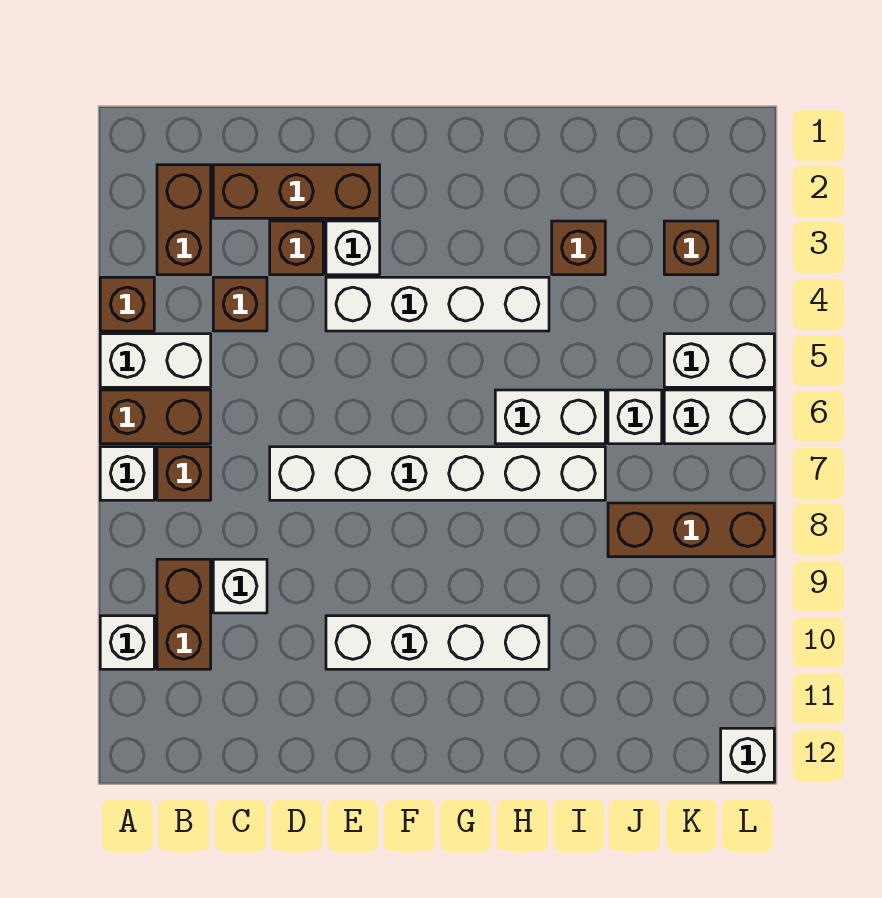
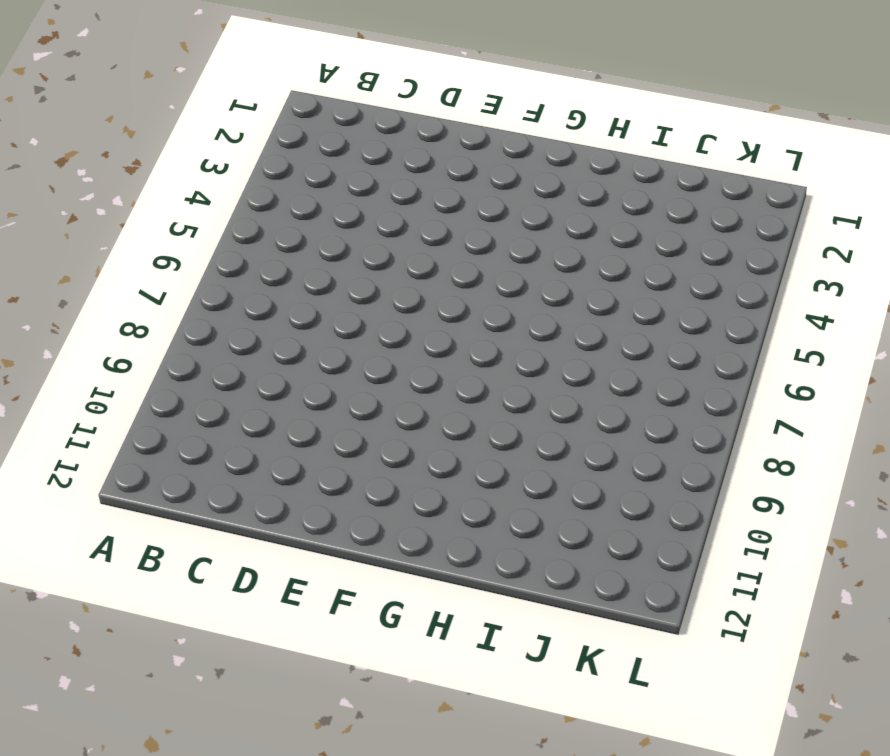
none -> brown 1x1 brick [100,277,154,331]
none -> white 1x2 brick [100,334,211,387]
none -> brown 1x2 brick [100,390,211,444]

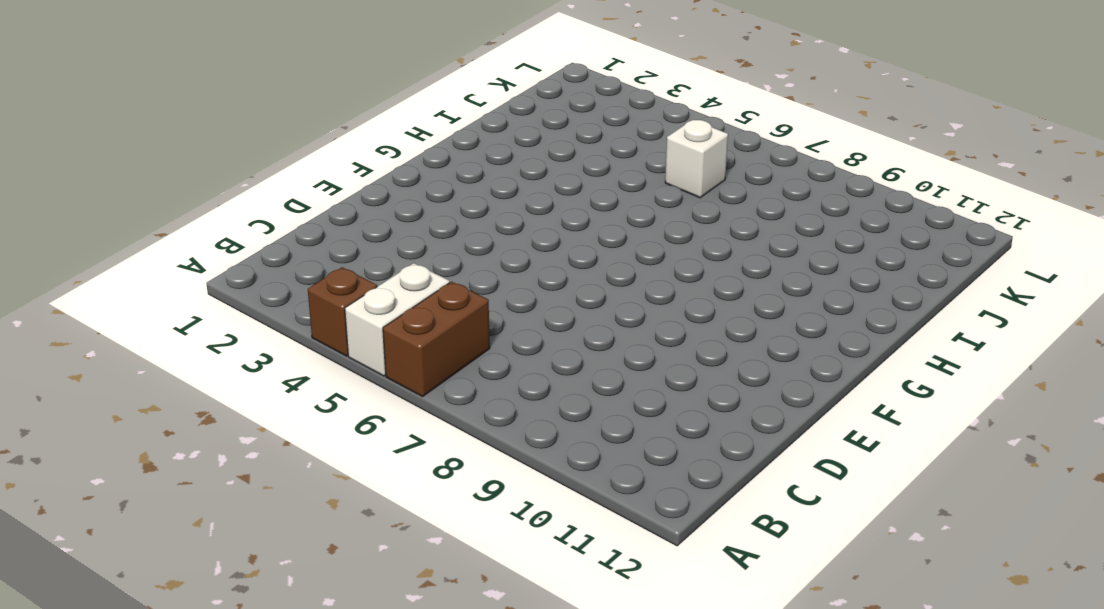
none -> white 1x1 brick [100,447,154,500]
none -> white 1x1 brick [100,616,154,669]
none -> brown 1x2 brick [157,165,211,275]

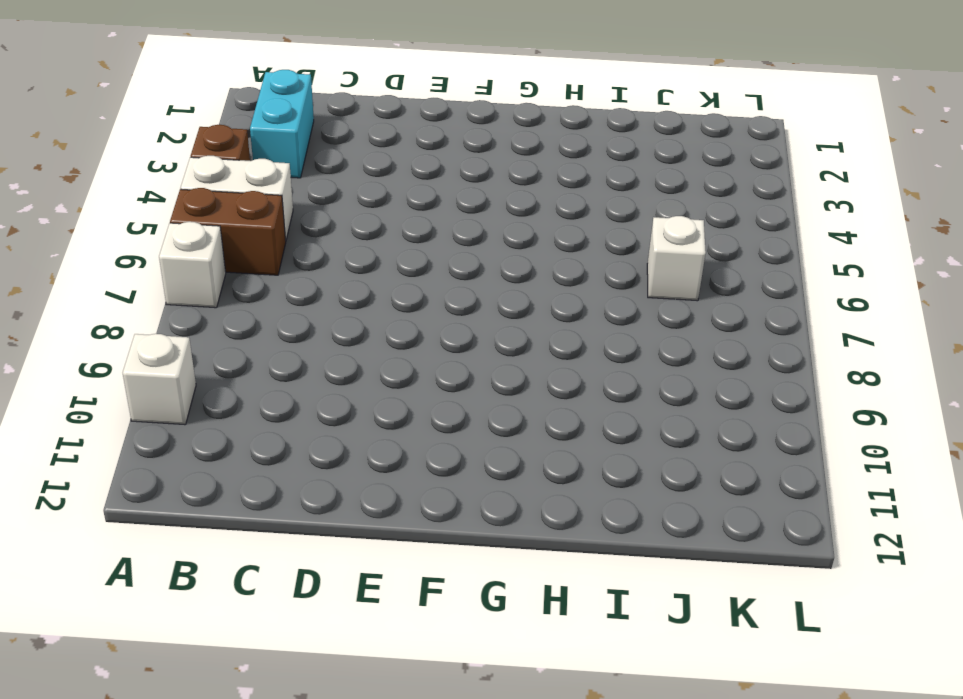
cyan 1x2 brick [250,70,314,178] -> brown 1x2 brick [157,165,211,275]
none -> brown 1x1 brick [157,447,211,500]
none -> brown 1x2 brick [157,559,211,669]
none -> brown 1x3 brick [213,165,380,218]

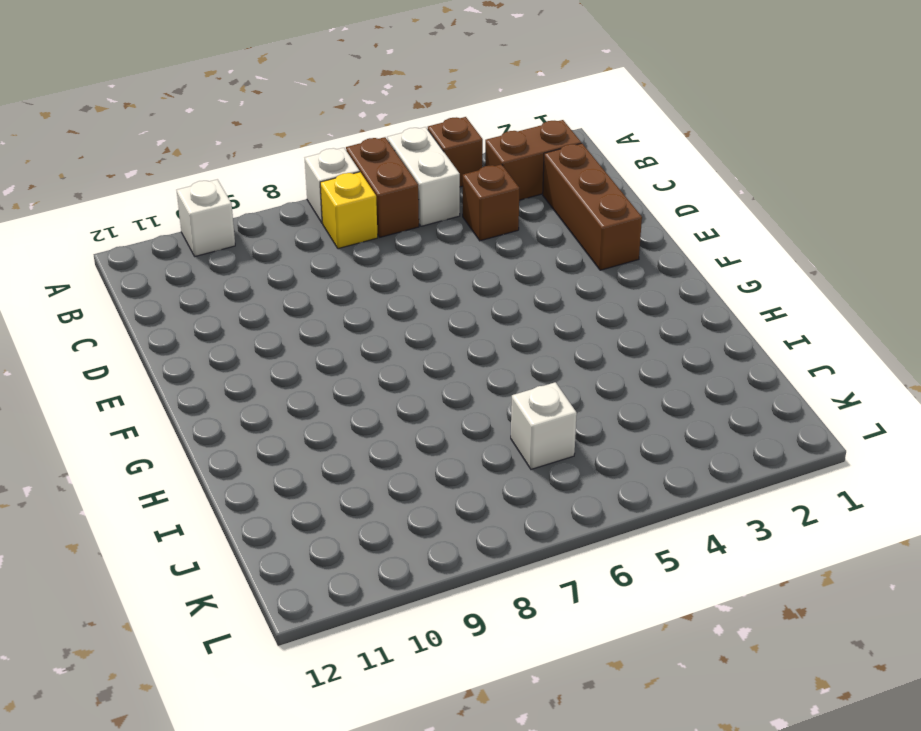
yellow 1x1 brick [320,172,378,249] -> brown 1x1 brick [157,447,211,500]
none -> brown 1x2 brick [157,559,211,669]
none -> white 1x1 brick [213,559,267,613]
none -> brown 1x1 brick [270,221,323,275]

